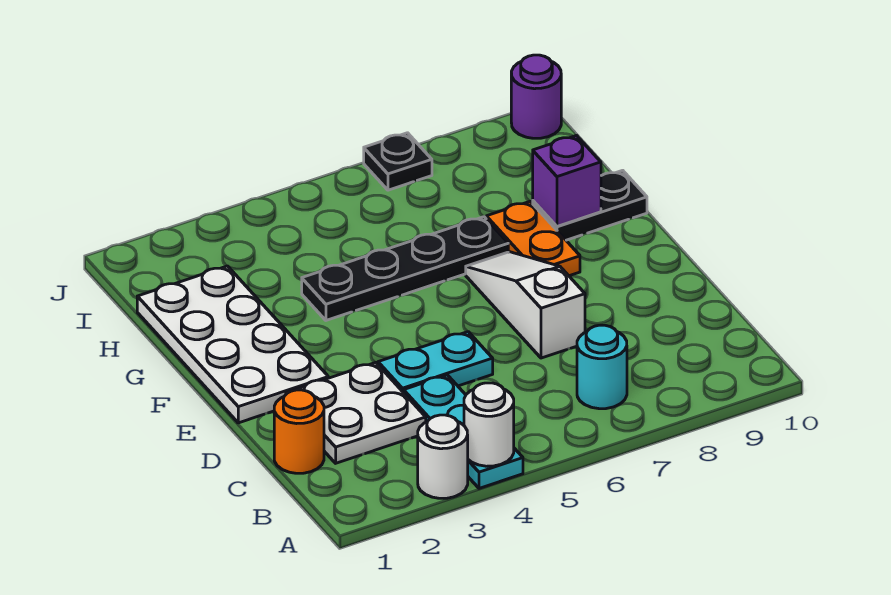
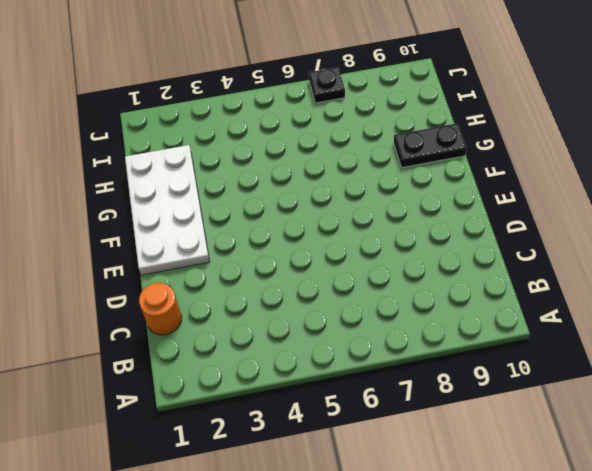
none -> white 1x1 round brick [418,415,468,498]
none -> cyan 1x3 plate [404,375,523,488]
none -> cyan 1x1 round brick [577,325,627,409]

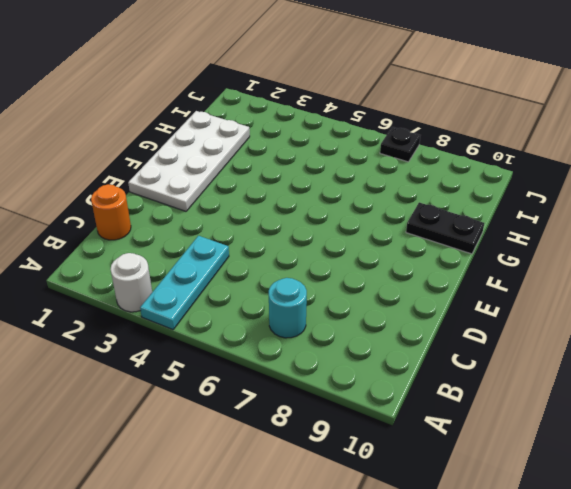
none -> white 2x2 plate [286,363,426,463]
none -> cyan 1x2 plate [378,332,493,393]
none -> white 1x3 slope [466,252,585,358]

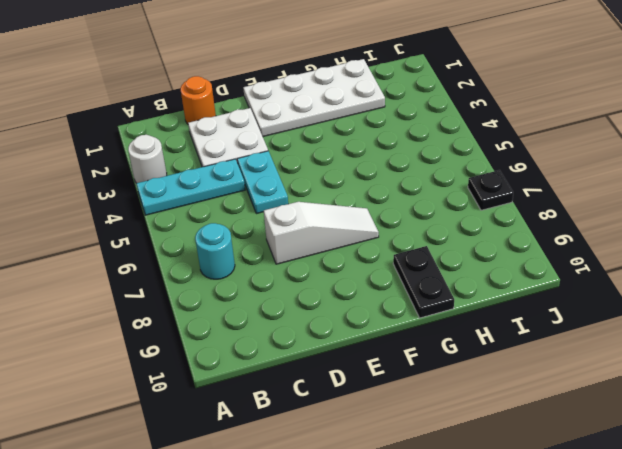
none -> orange 1x2 plate [486,201,580,276]
none -> black 1x4 plate [302,217,508,320]
none -> purple 1x1 round brick [511,55,561,138]

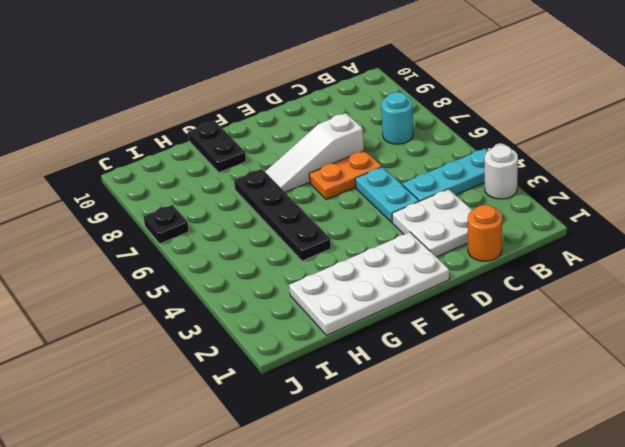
orange 1x2 plate [309,151,382,199] -> orange 1x2 plate moved to [486,201,580,276]
none -> purple 1x1 round brick [511,55,561,138]
none -> white 1x1 round brick [464,383,514,466]
none -> purple 1x1 brick [533,136,601,226]

